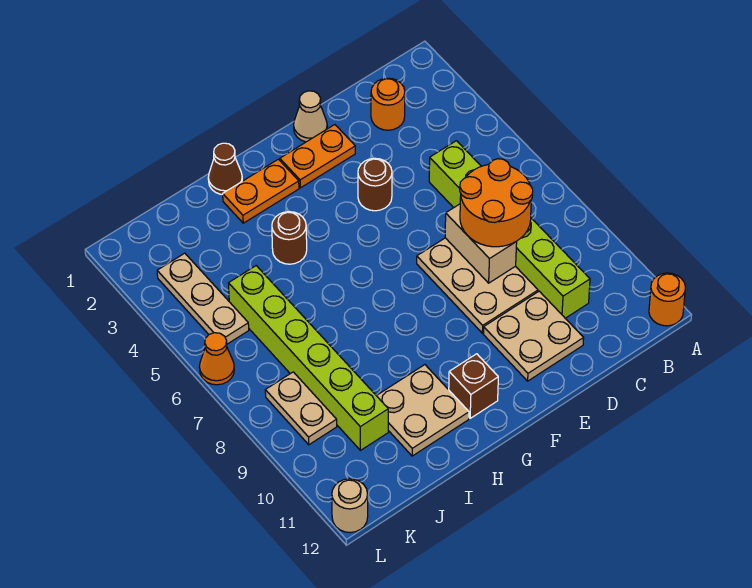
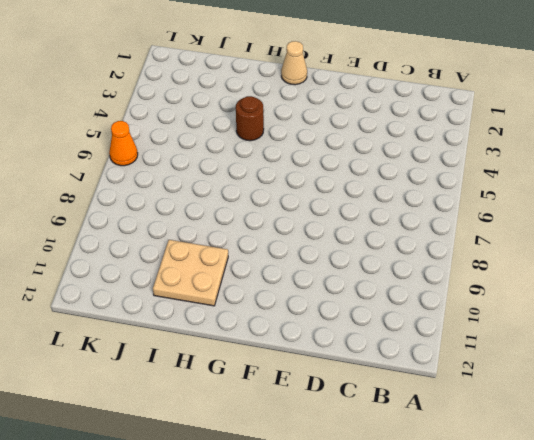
tan 1x1 cone [281,41,307,85] -> tan 1x1 cone moved to [294,91,327,142]
none -> orange 1x1 round brick [649,273,685,326]
none -> orange 1x1 round brick [371,78,405,130]
none -> lime 1x6 brick [429,141,590,318]

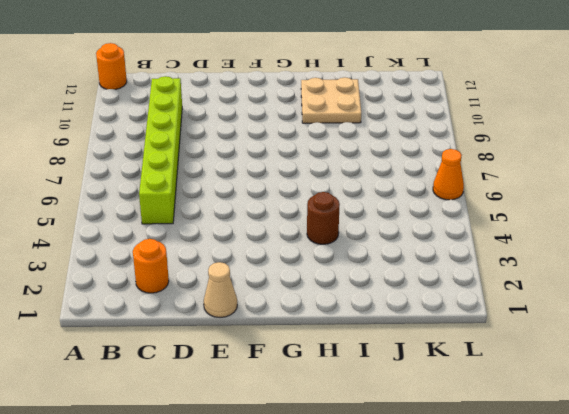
none -> tan 2x3 plate [417,238,538,333]
none -> tan 2x2 plate [483,291,584,381]
none -> orange 1x2 plate [280,125,355,188]

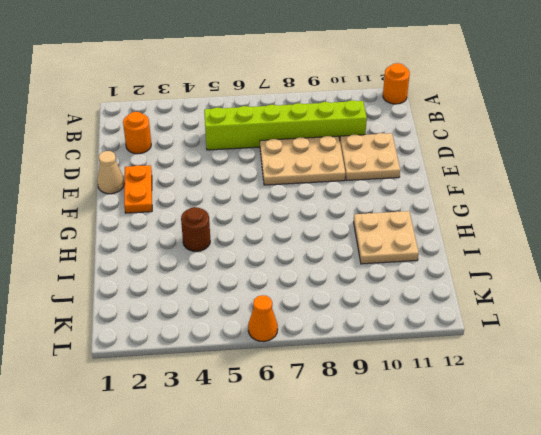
none -> brown 1x1 round brick [358,158,392,211]
none -> orange 1x2 plate [223,159,299,223]
none -> brown 1x1 brick [449,354,498,418]

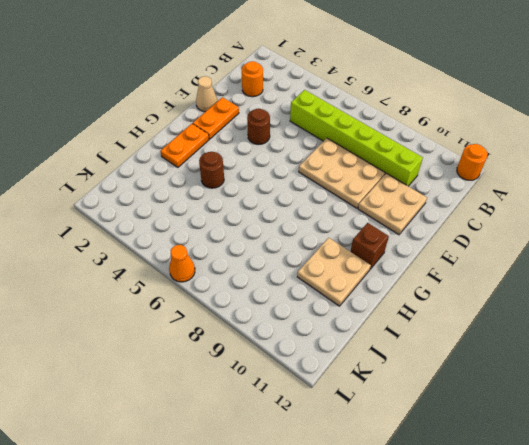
none -> brown 1x1 cone [208,143,242,195]
none -> lime 1x6 brick [229,266,388,450]
none -> tan 1x3 plate [157,253,249,344]

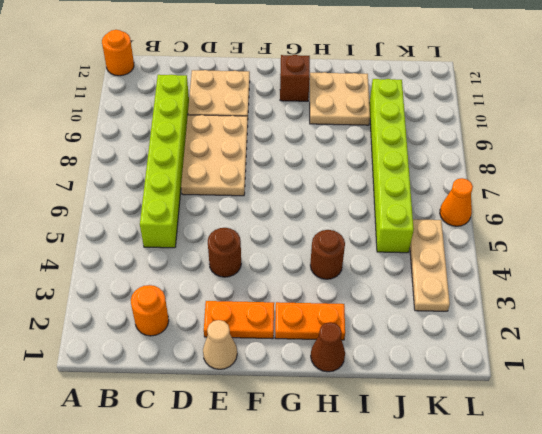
none -> tan 1x2 plate [265,372,337,445]
none -> tan 1x1 round brick [332,479,368,533]
none -> tan 1x2 brick [445,204,517,283]

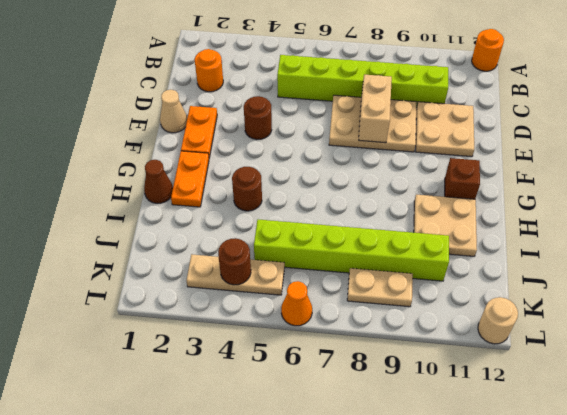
tan 1x2 brick [359,75,392,143] -> tan 1x2 brick turned to [445,204,517,283]
brown 1x1 round brick [218,238,251,285] -> none
none -> orange 2x2 round brick [460,159,533,247]

